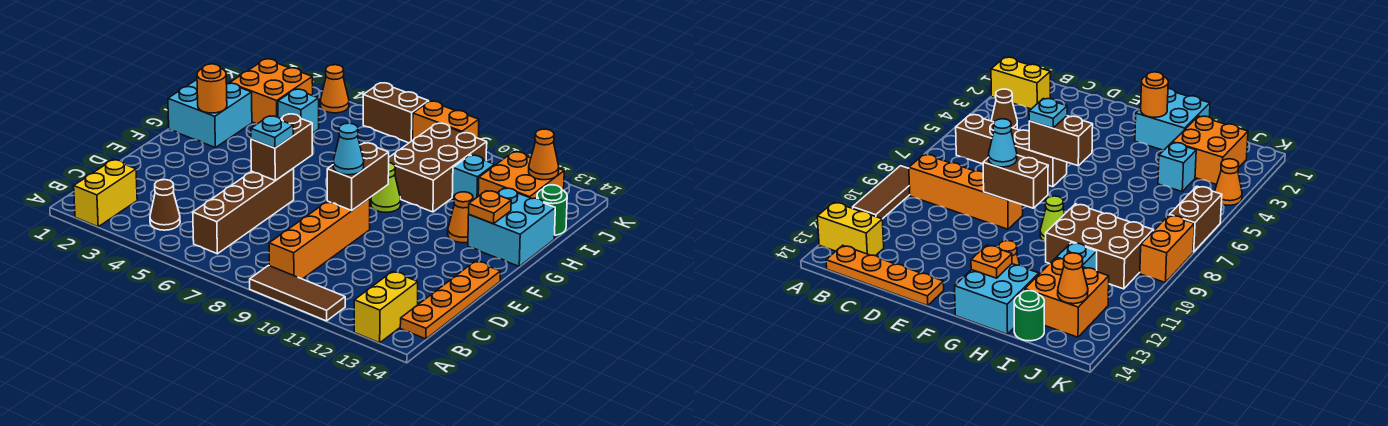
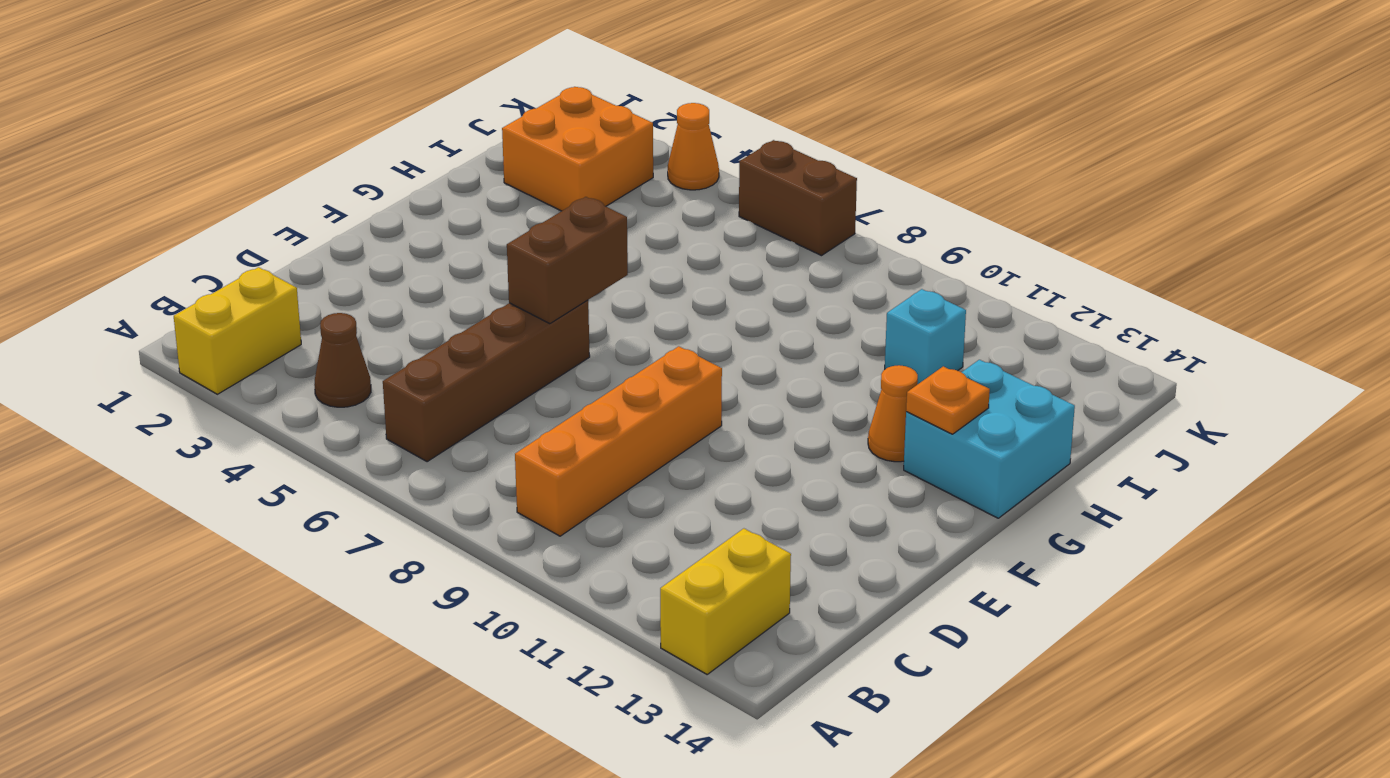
none -> brown 1x3 tile [250,266,345,321]
none -> orange 1x4 plate [400,261,500,339]
none -> cyan 2x2 brick [168,80,252,148]

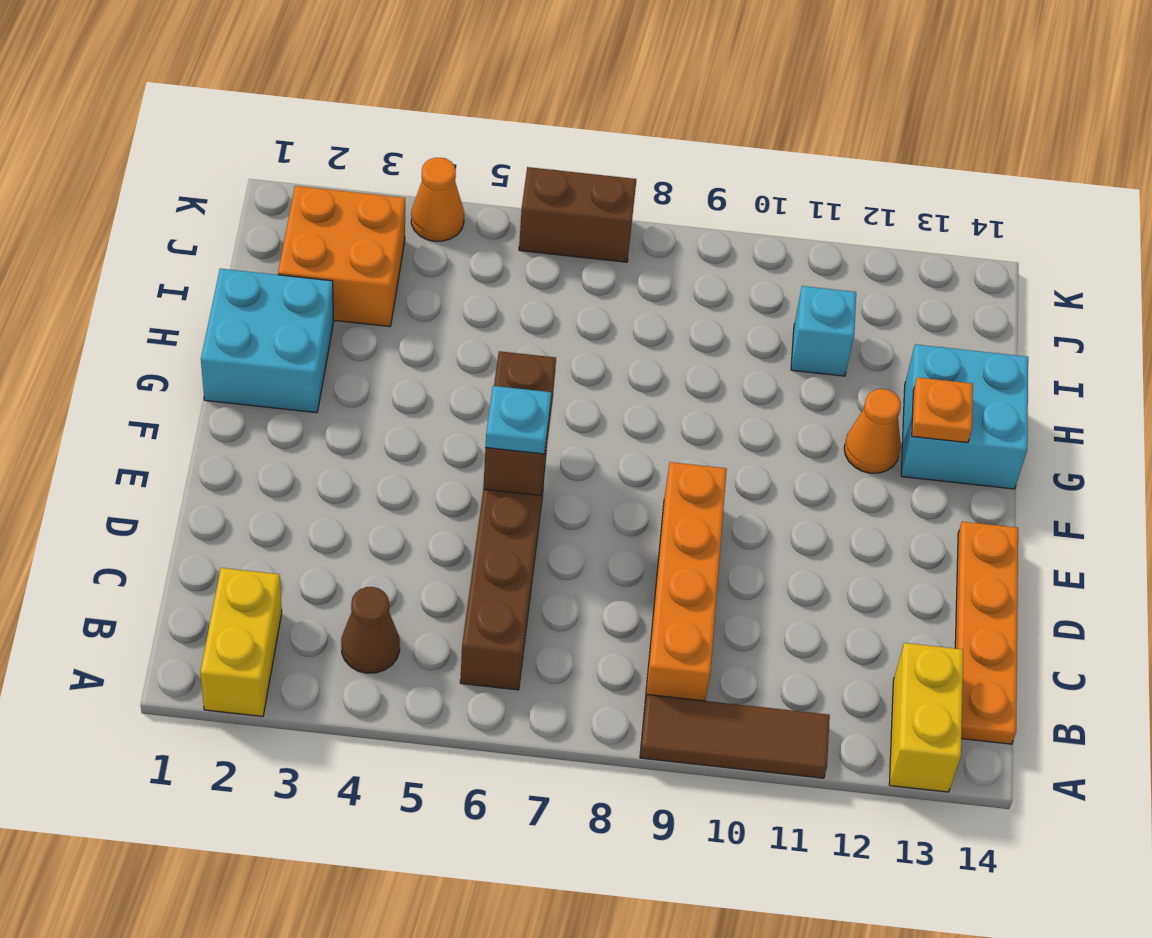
none -> lime 1x1 cone [371,163,401,212]
none -> brown 2x3 brick [389,123,487,212]
none -> cyan 1x1 brick [278,89,319,133]

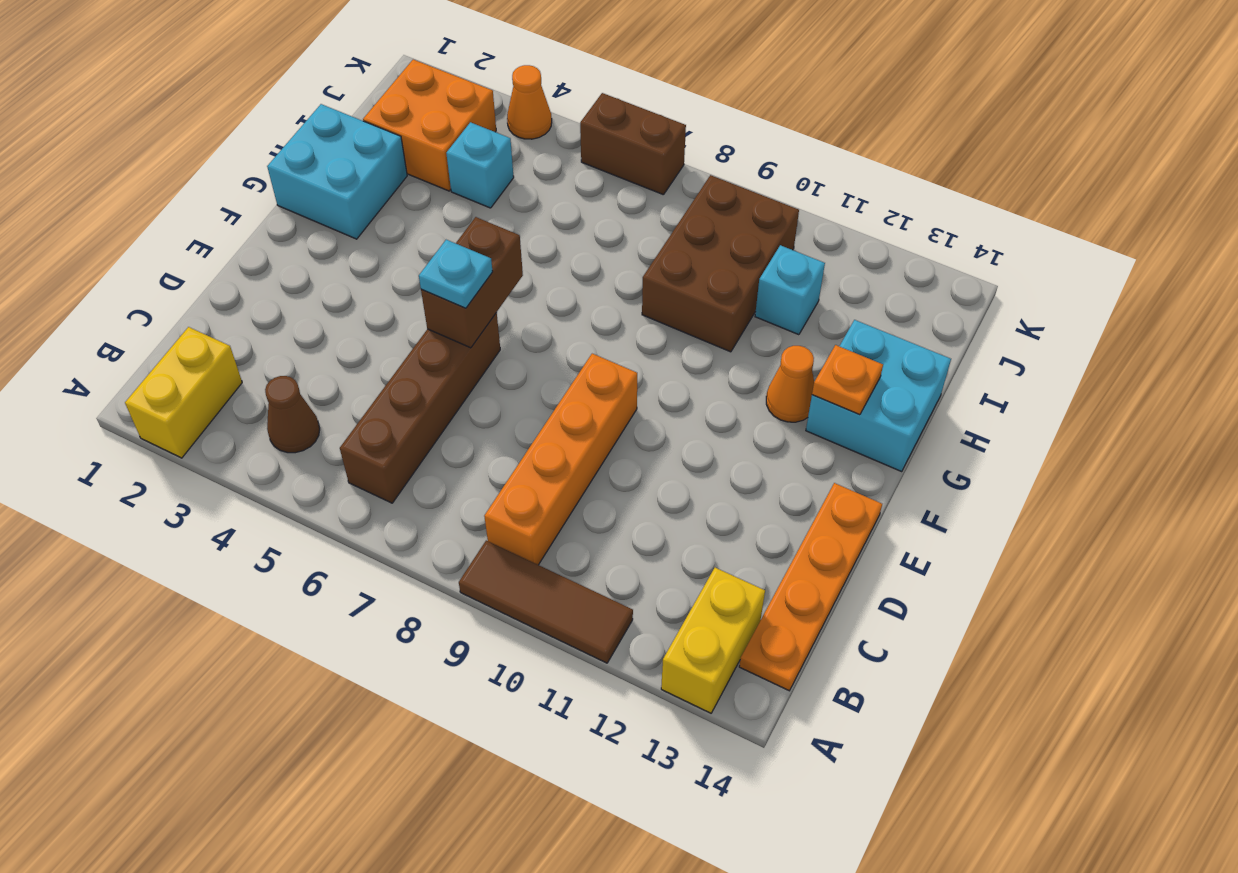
none -> lime 1x1 cone [371,163,401,212]
none -> orange 2x2 brick [478,152,564,199]
none -> green 1x1 round brick [537,185,567,235]

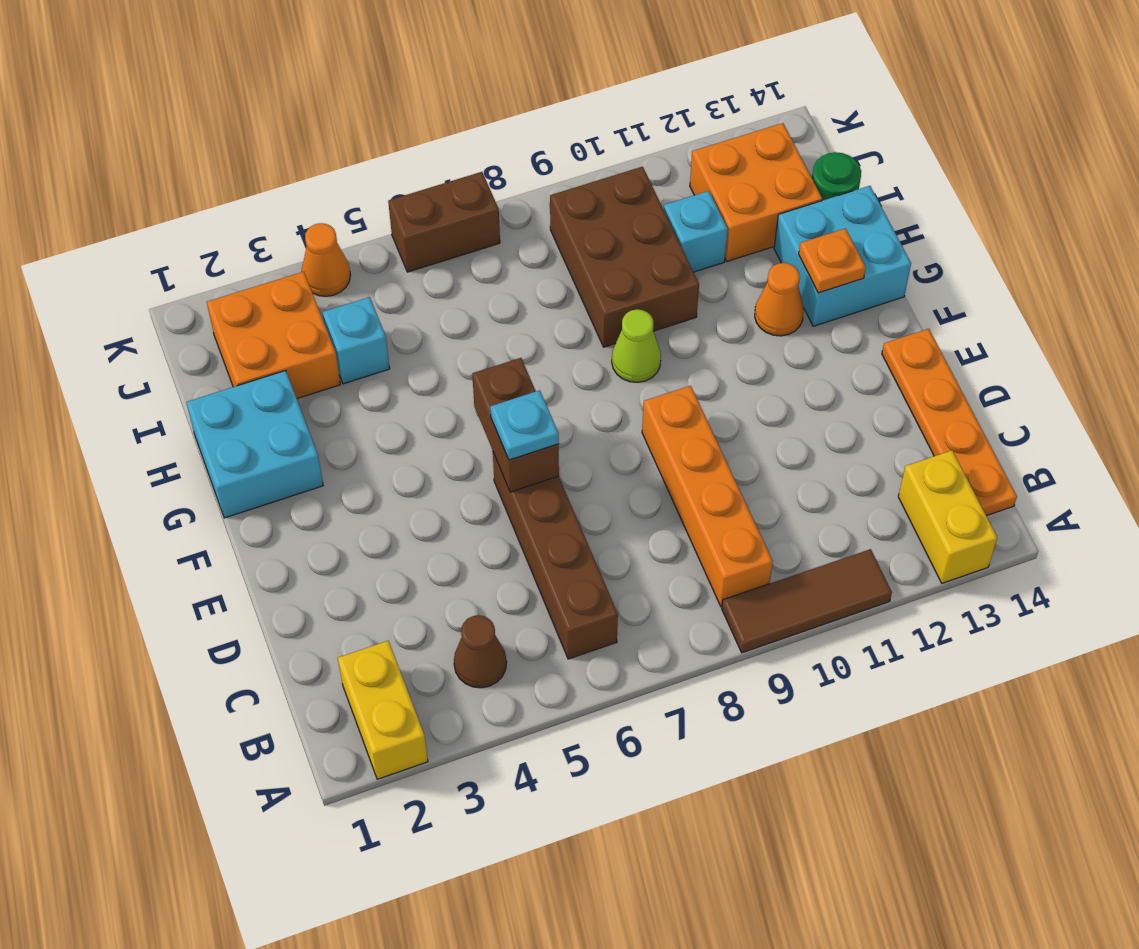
none -> orange 1x2 brick [413,101,479,140]
none -> brown 1x2 brick [327,143,389,210]
none -> orange 1x1 round brick [197,64,227,113]

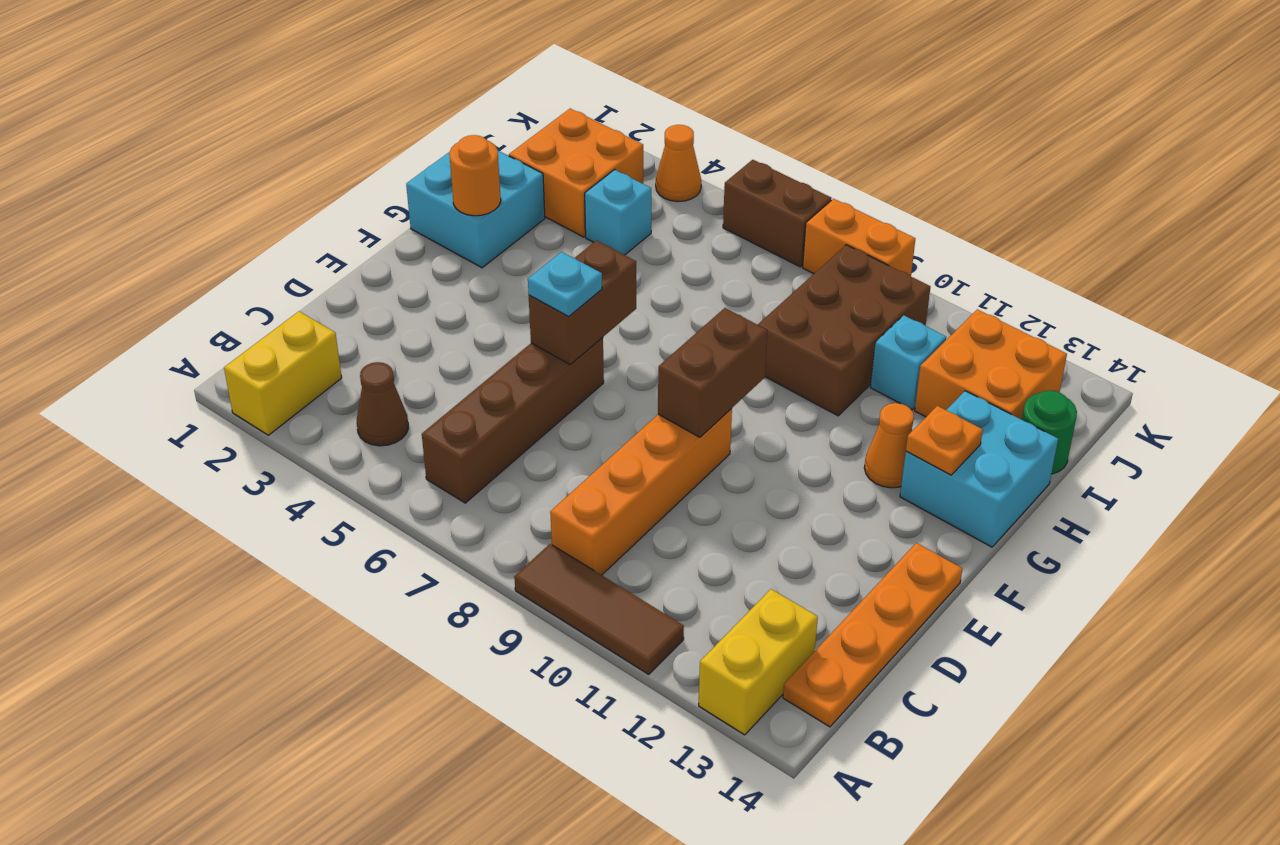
none -> lime 1x1 cone [371,163,401,212]
none -> orange 1x1 cone [529,129,559,180]
none -> cyan 1x1 cone [333,123,364,175]

